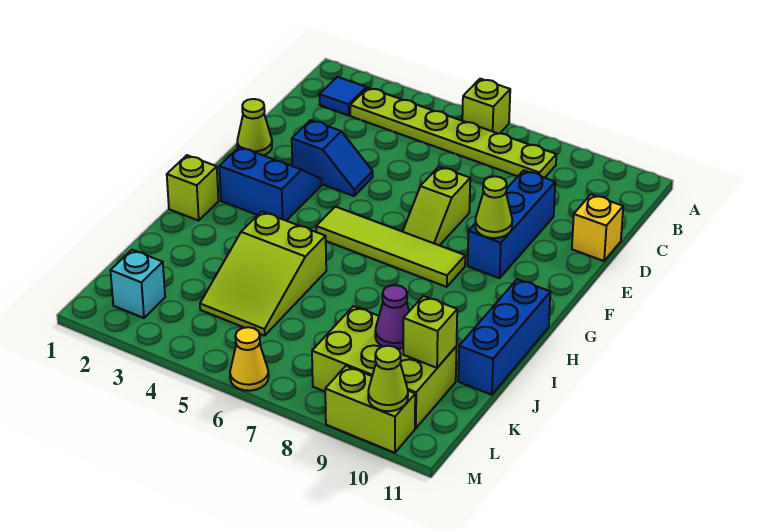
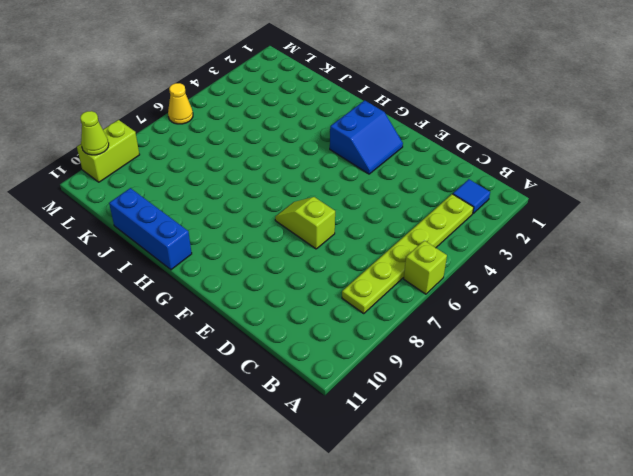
none -> blue 1x3 brick [468,170,555,278]
none -> yellow 1x1 brick [572,195,623,261]
none -> lime 1x1 cone [237,99,272,155]

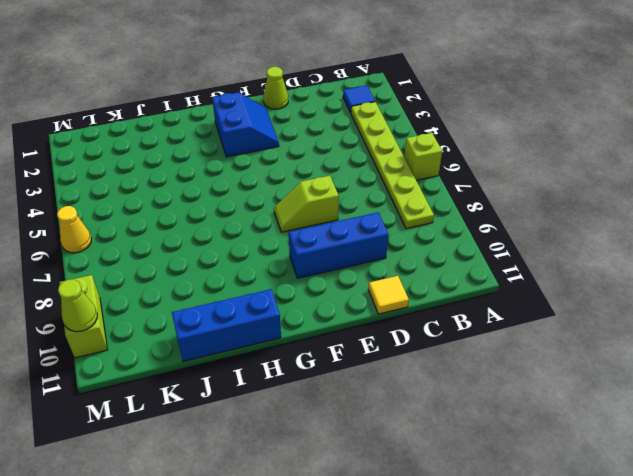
yellow 1x1 tile [368,276,409,314] -> yellow 1x1 brick [572,195,623,261]
none -> blue 1x2 slope [292,120,373,196]
none -> lime 1x4 tile [316,207,465,287]
none -> lime 1x1 brick [167,155,219,220]

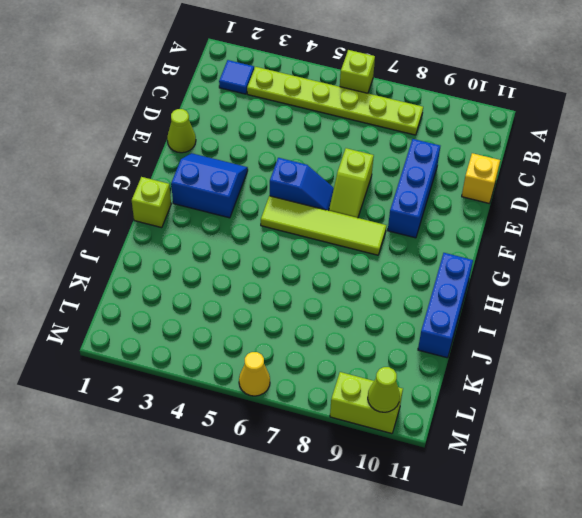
blue 1x2 slope [270,158,334,211] -> blue 1x2 slope moved to [292,120,373,196]
none -> lime 2x3 slope [200,212,326,336]
none -> lime 2x3 brick [312,306,456,428]
none -> cyan 1x1 brick [110,250,165,318]

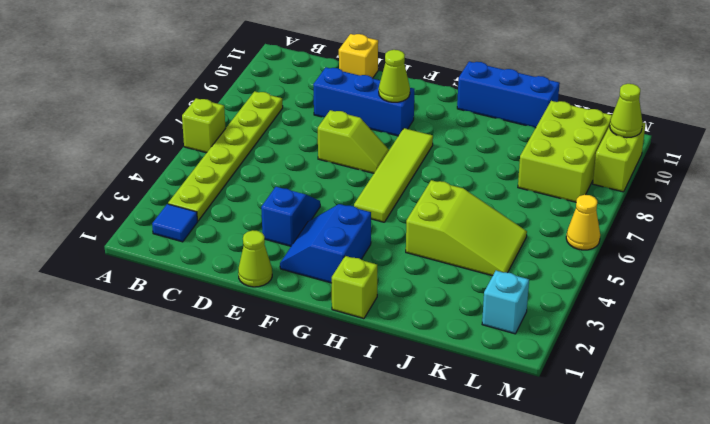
none -> purple 1x1 cone [375,285,409,349]
none -> lime 1x1 brick [403,296,457,368]

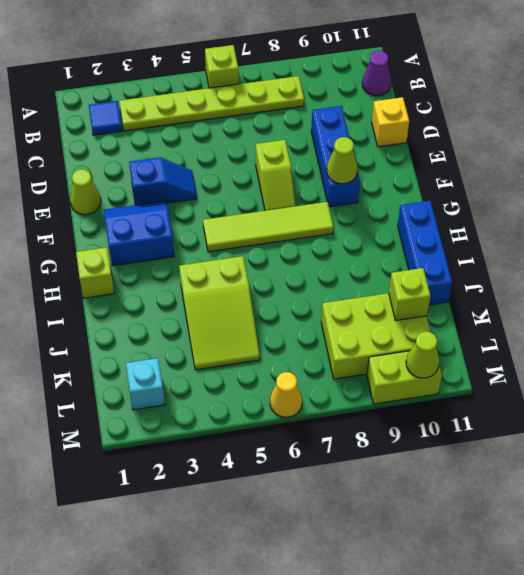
purple 1x1 cone [362,51,391,96] -> purple 1x1 cone moved to [375,285,409,349]

